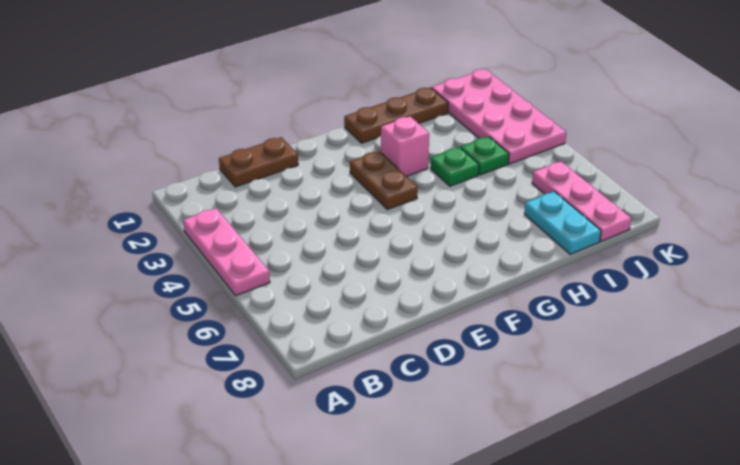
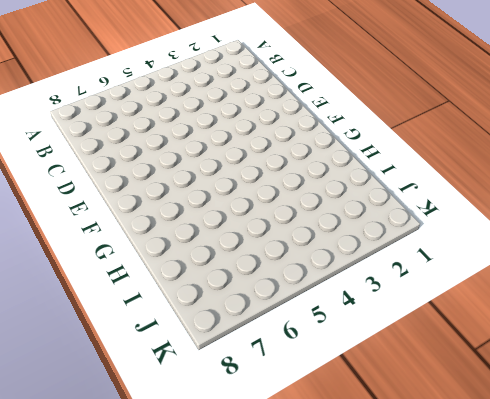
none -> pink 1x3 plate [183,208,270,296]
none -> brown 1x2 plate [219,137,298,187]

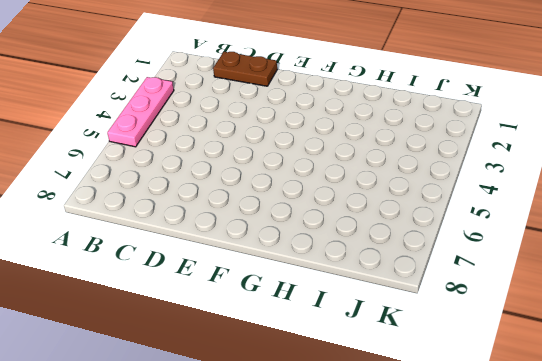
none -> brown 1x2 plate [350,151,418,210]
none -> brown 1x3 plate [344,87,448,143]

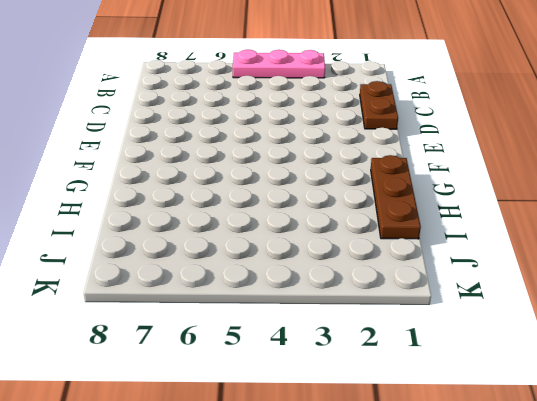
none -> brown 1x2 plate [350,151,418,210]
none -> pink 1x1 brick [381,116,429,176]

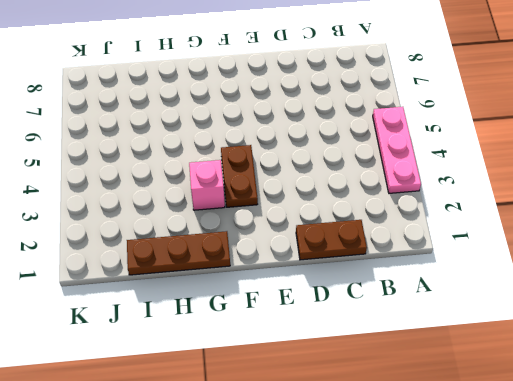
none -> green 1x1 plate [431,147,479,186]
none -> green 1x1 plate [461,137,509,175]

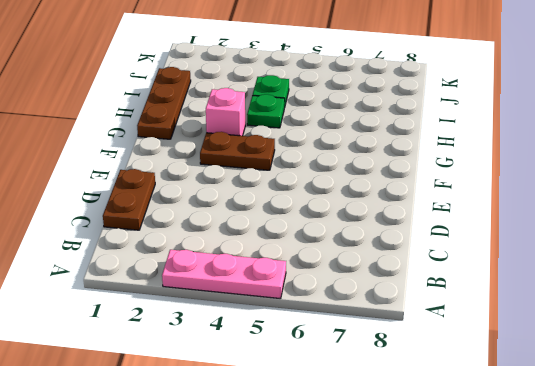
none -> cyan 1x2 plate [524,191,601,254]
none -> pink 2x4 plate [432,69,566,164]

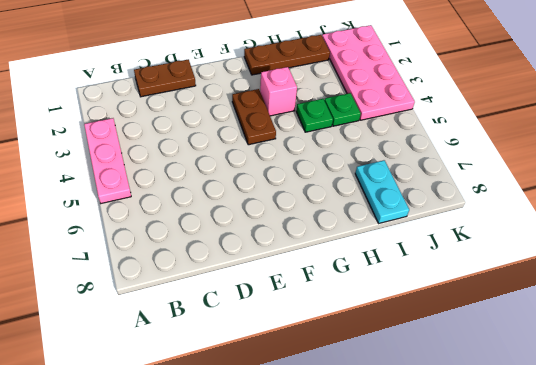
none -> pink 1x3 plate [532,161,631,241]

